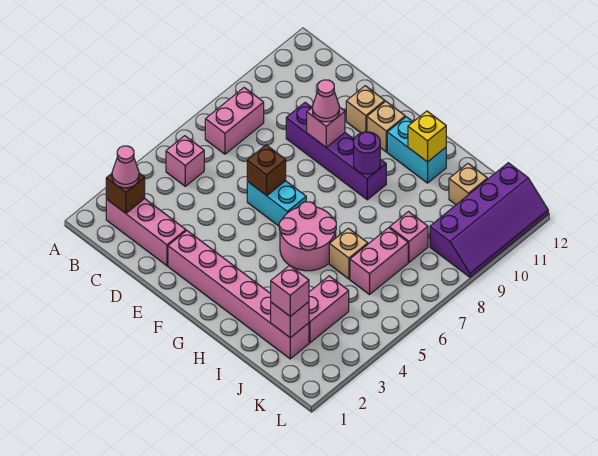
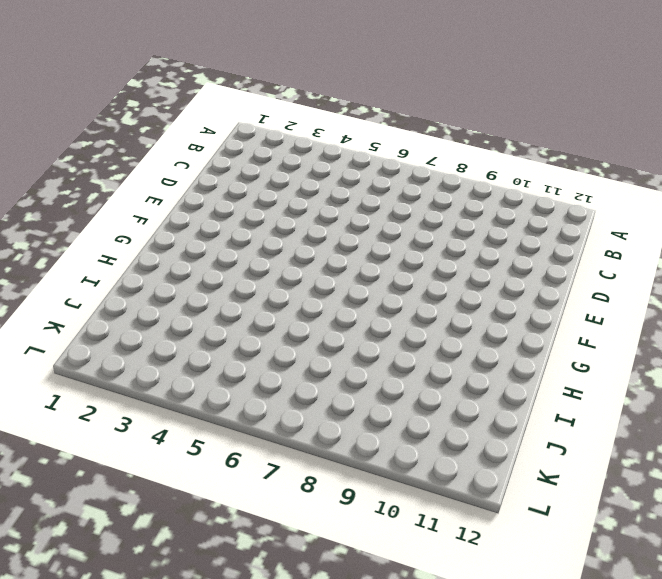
none -> pink 1x3 brick [106,199,186,266]
none -> pink 1x1 brick [166,136,204,186]
none -> pink 1x2 brick [205,88,264,154]

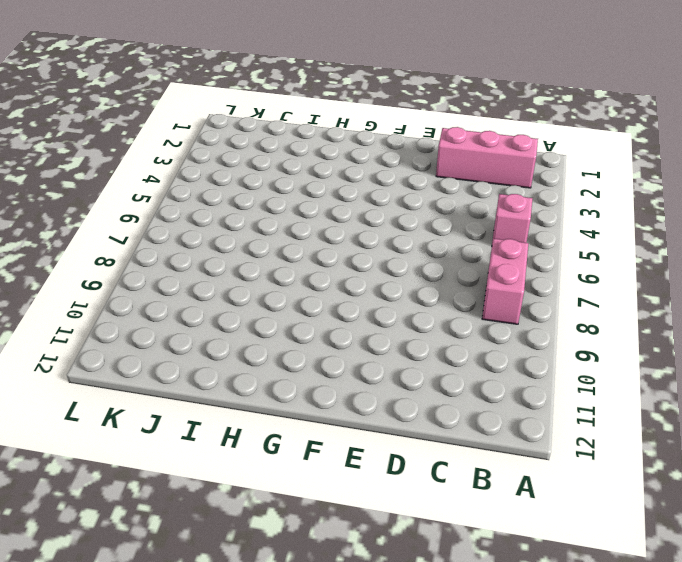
none -> purple 1x4 brick [286,103,386,200]
none -> pink 1x6 brick [168,231,309,359]
none -> cyan 1x2 brick [247,181,306,226]

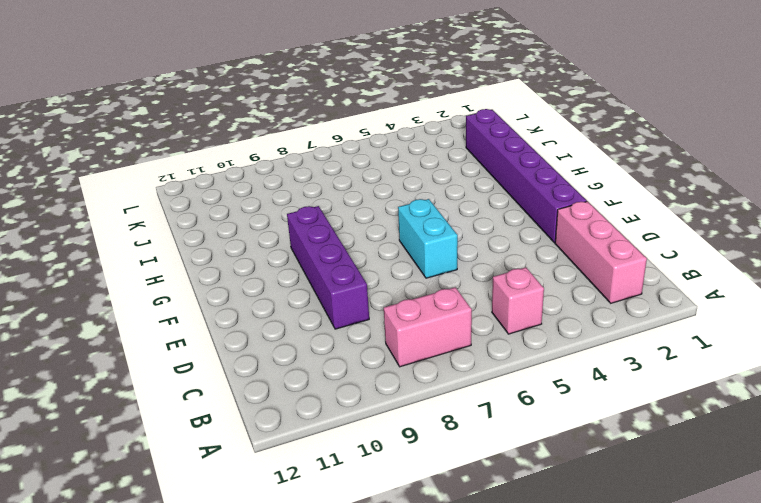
purple 1x6 brick [466,109,587,243] -> pink 1x6 brick [168,231,309,359]
none -> tan 1x1 brick [346,86,385,133]
none -> tan 1x1 brick [367,101,405,152]
none -> pink 2x2 round brick [279,202,336,271]

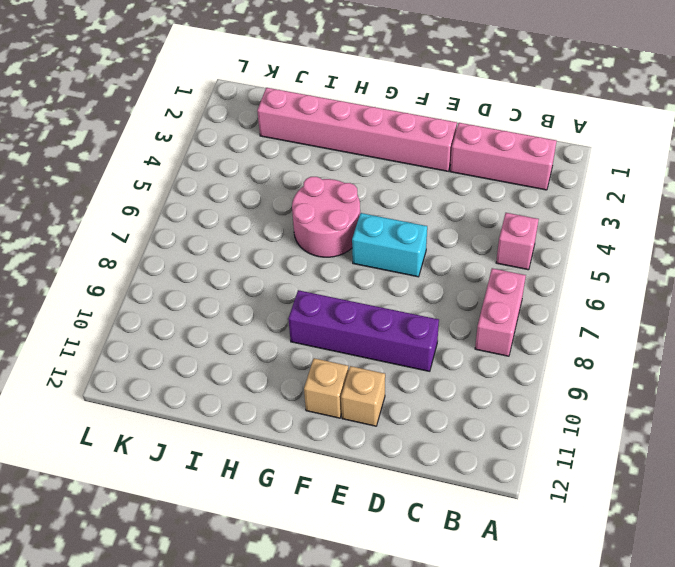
none -> cyan 1x2 brick [387,117,446,183]
none -> tan 1x1 brick [329,228,368,279]
none -> pink 1x2 brick [309,276,349,343]

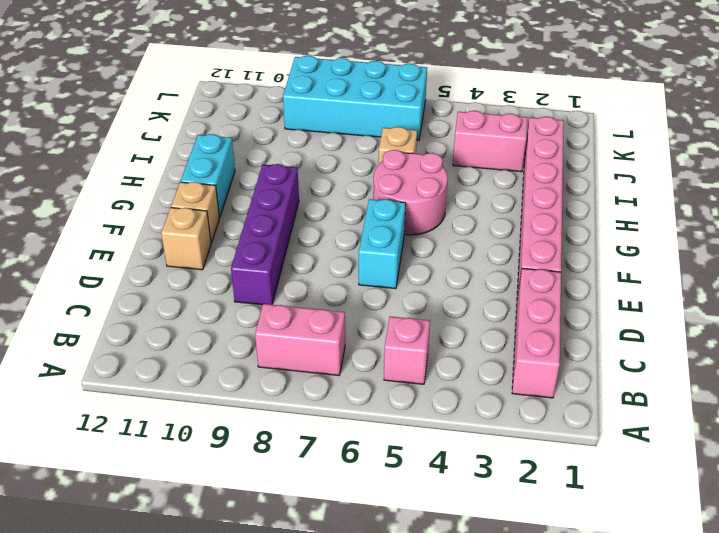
cyan 2x4 brick [283,56,427,140] -> purple 2x4 slope [430,163,548,277]
none -> pink 1x2 brick [350,228,408,295]
none -> pink 1x1 brick [390,212,428,262]
none -> tan 1x1 brick [449,164,487,205]

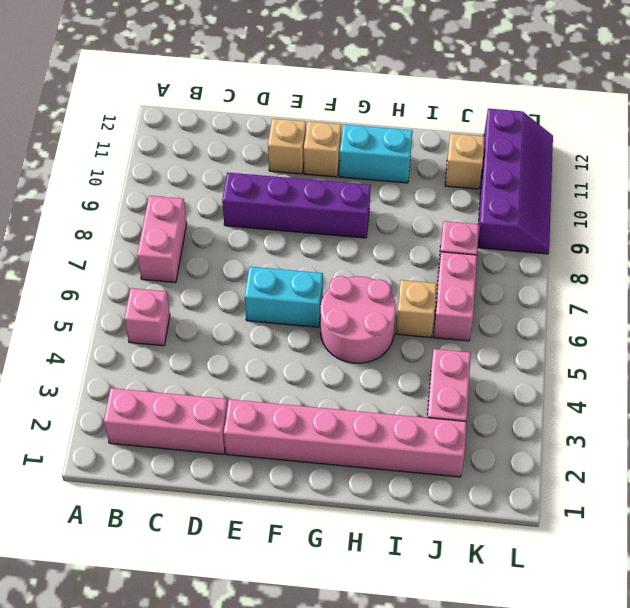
none -> brown 1x1 brick [106,173,145,213]
none -> brown 1x1 brick [247,145,286,196]
none -> pink 1x1 brick [307,107,345,147]

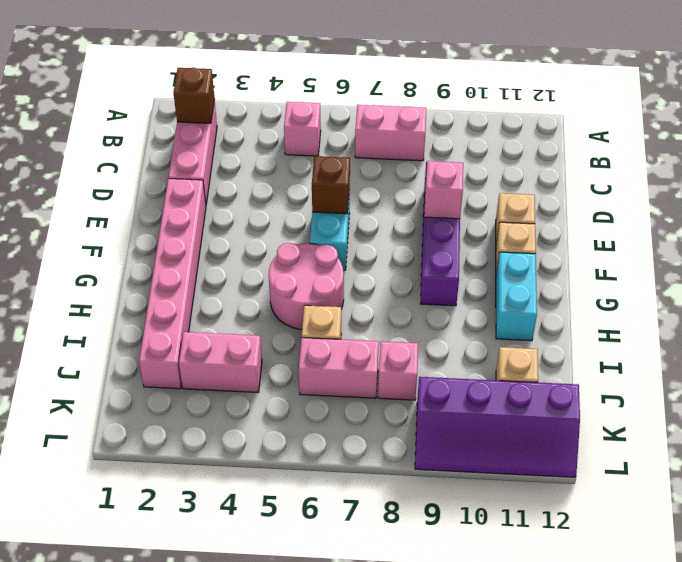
none -> purple 1x1 round brick [354,132,380,174]
none -> yellow 1x1 brick [408,111,446,162]
none -> pink 1x1 brick [271,302,309,338]

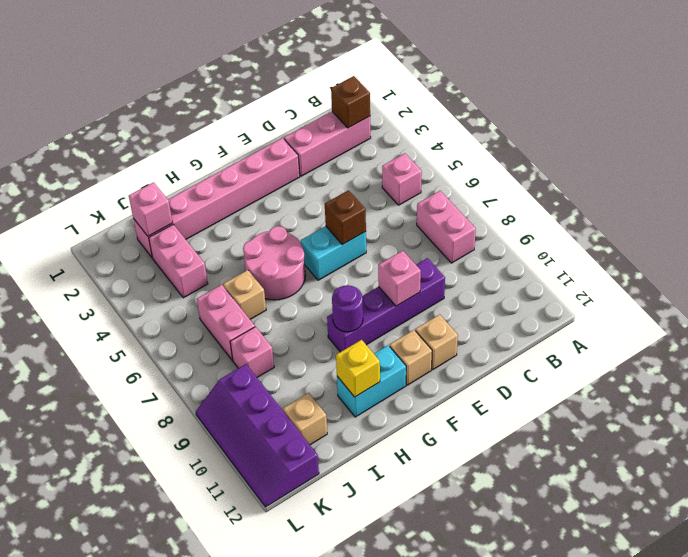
none -> pink 1x1 cone [112,146,139,188]
none -> pink 1x1 cone [312,80,339,122]
none -> pink 1x1 brick [271,265,309,316]

